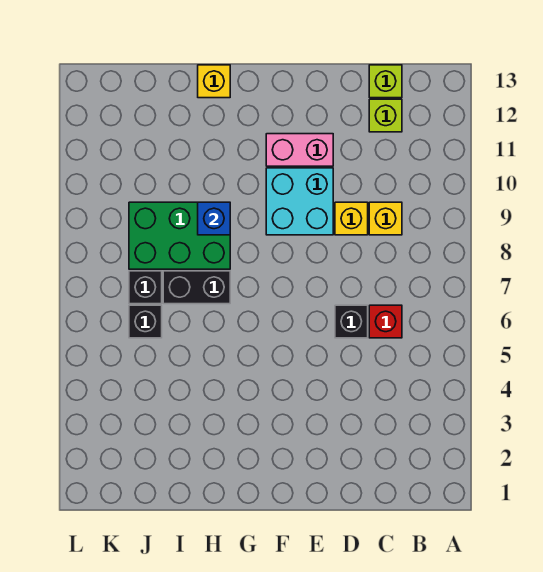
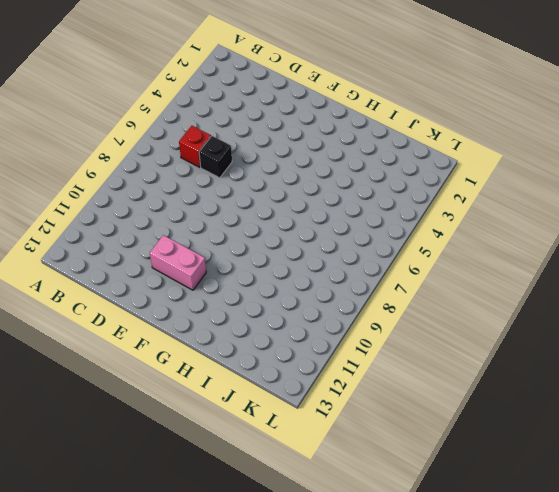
none -> yellow 1x1 brick [369,202,402,235]
none -> lime 1x1 brick [369,99,402,132]
none -> lime 1x1 brick [369,65,402,98]

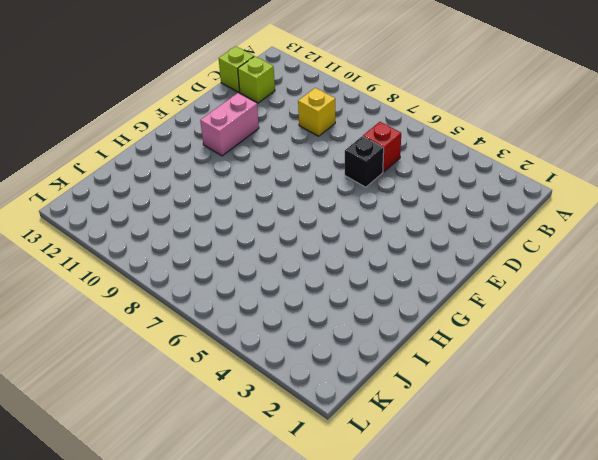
none -> yellow 1x1 brick [335,202,368,235]
none -> cyan 2x2 brick [266,168,333,235]
none -> black 1x2 brick [163,271,230,304]

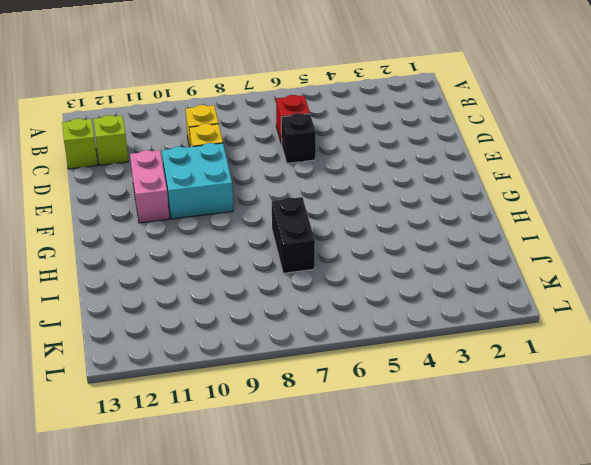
none -> green 2x3 brick [129,202,230,269]
none -> yellow 1x1 brick [198,65,230,98]
none -> black 1x1 brick [129,305,162,338]

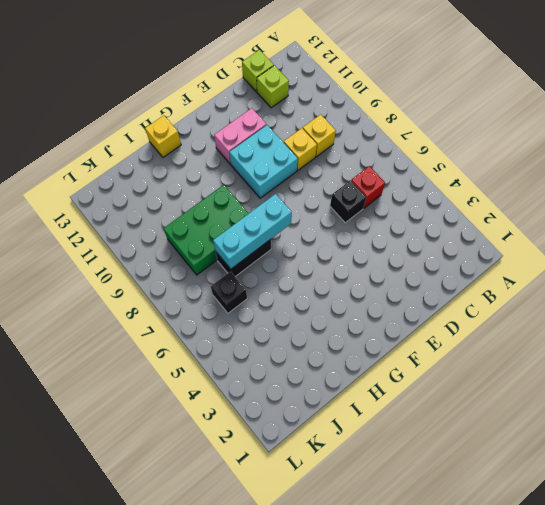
cyan 1x3 brick [213,194,292,269] -> none
none -> black 1x1 brick [129,271,162,304]
none -> blue 1x1 brick [198,202,230,235]

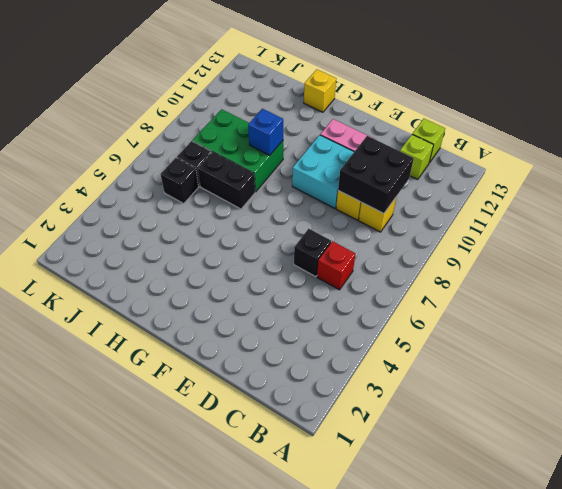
black 2x2 brick [338,136,414,214] -> none

